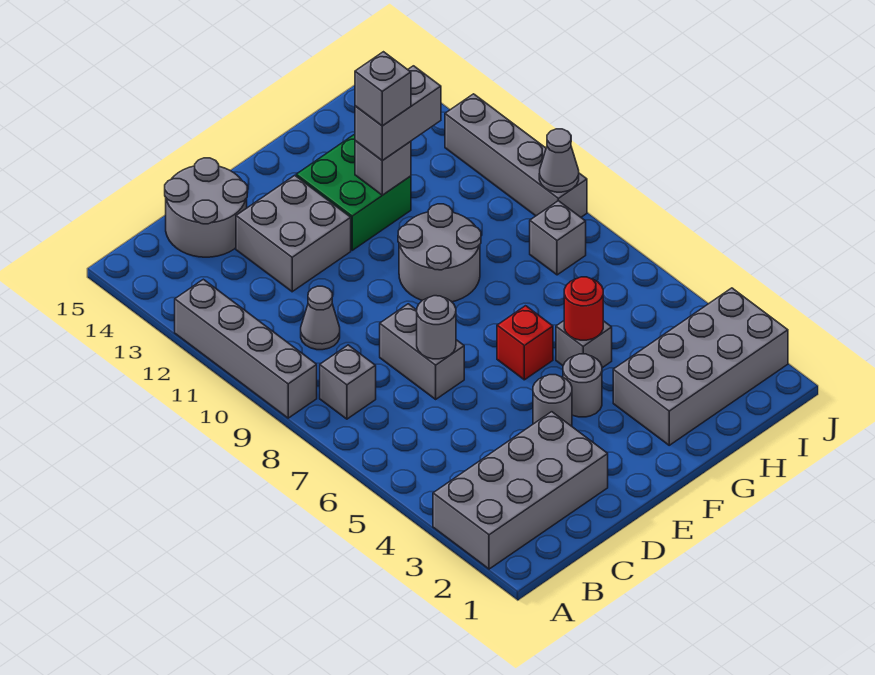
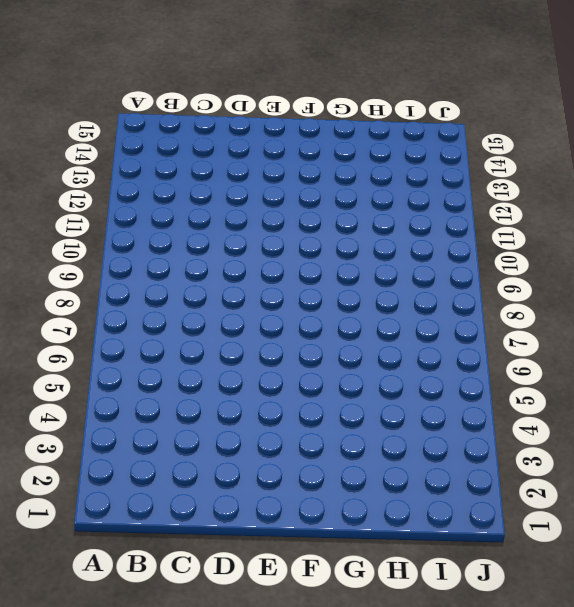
none -> grey 2x4 brick [433,412,608,569]
none -> grey 1x4 brick [175,279,317,418]
none -> grey 1x1 brick [320,345,376,419]

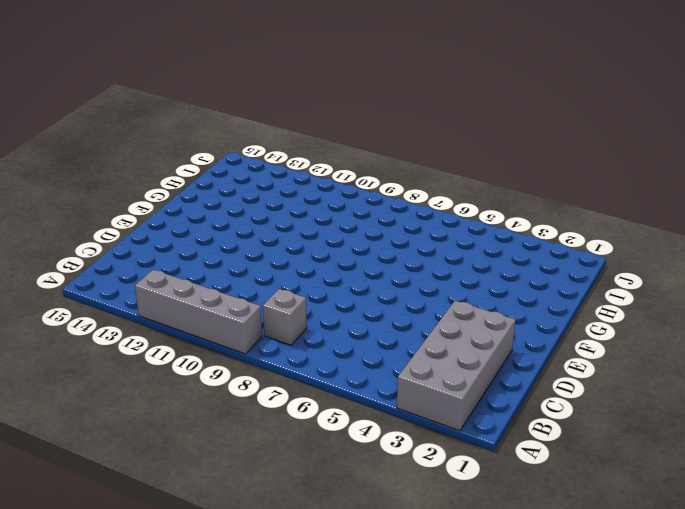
none -> grey 1x1 cone [301,286,340,350]
none -> grey 2x2 round brick [165,158,248,257]
none -> grey 1x2 brick [380,304,464,399]

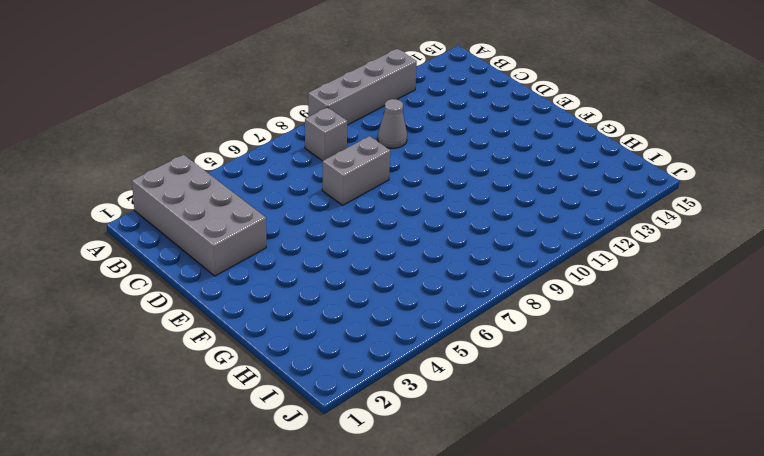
none -> grey 2x2 round brick [165,158,248,257]
none -> grey 2x2 brick [236,175,351,292]
none -> grey 1x1 round brick [533,375,572,426]

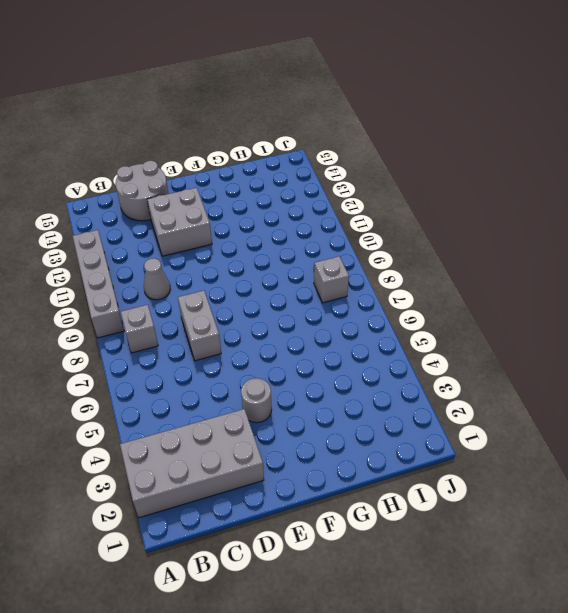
none -> grey 1x1 round brick [563,354,602,417]
none -> red 1x1 brick [497,306,553,380]
none -> grey 2x2 round brick [398,204,481,302]

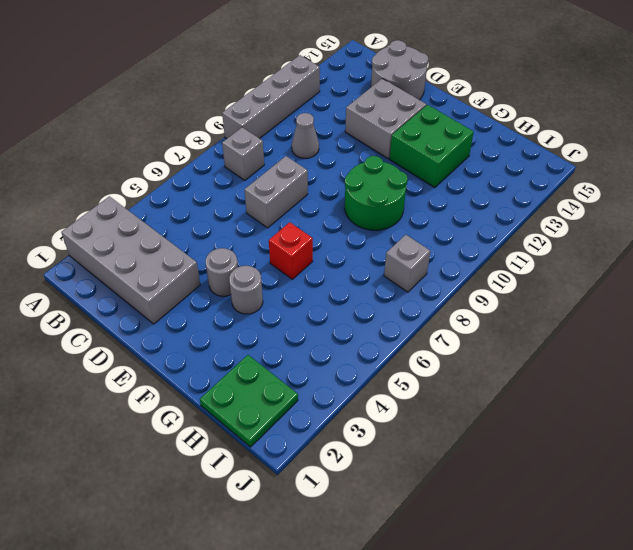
green 2x2 round brick [345,156,408,230] -> grey 2x2 round brick [398,204,481,302]
green 2x2 plate [200,355,298,447] -> grey 2x4 brick [613,288,788,445]
none -> grey 1x1 brick [556,321,612,368]
none -> grey 1x4 brick [445,94,587,217]
none -> grey 1x1 round brick [417,296,456,359]

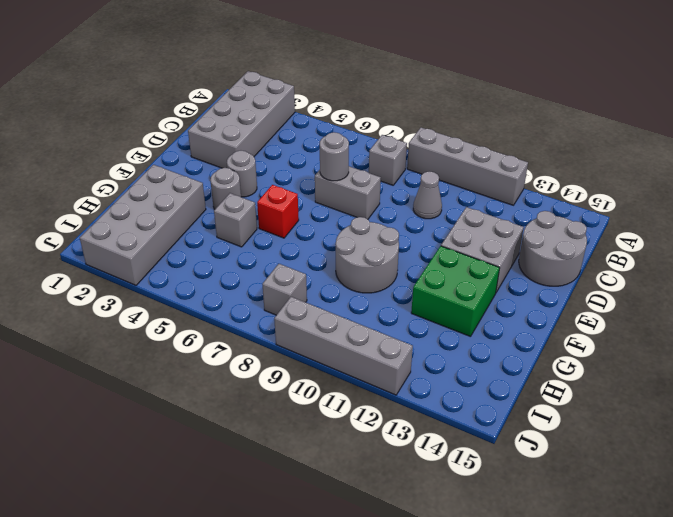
none -> red 1x1 round brick [564,277,603,340]
none -> grey 1x1 brick [355,141,411,195]
none -> grey 1x1 cone [539,129,579,192]

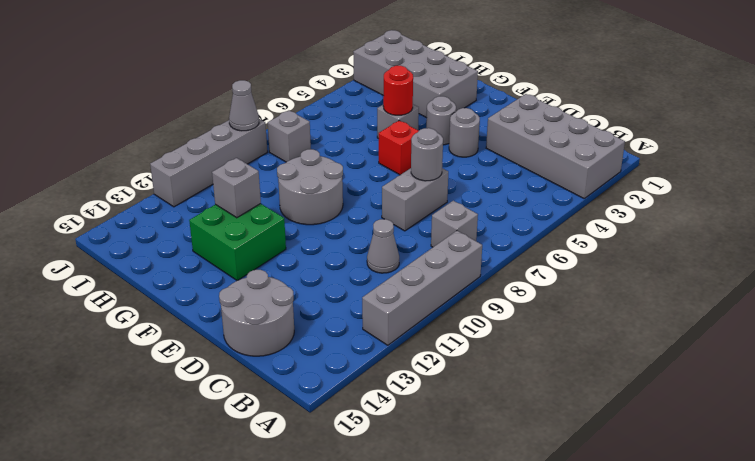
none -> grey 2x2 brick [236,175,351,292]
none -> grey 1x2 brick [355,66,441,161]
none -> grey 1x1 brick [355,52,411,126]

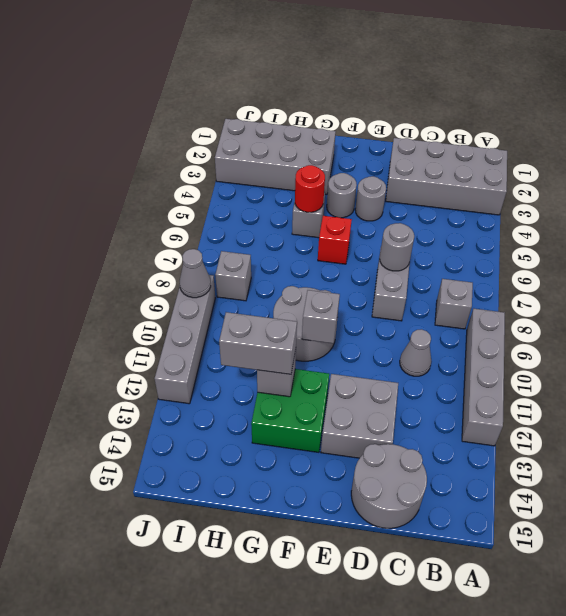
grey 1x1 brick [302,290,340,343] -> grey 1x1 brick moved to [355,52,411,126]

